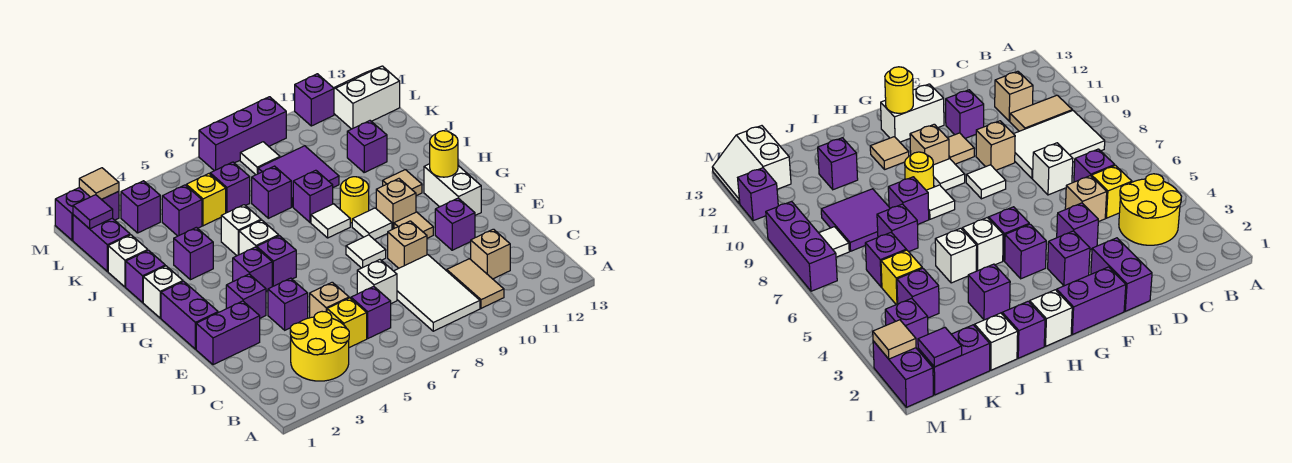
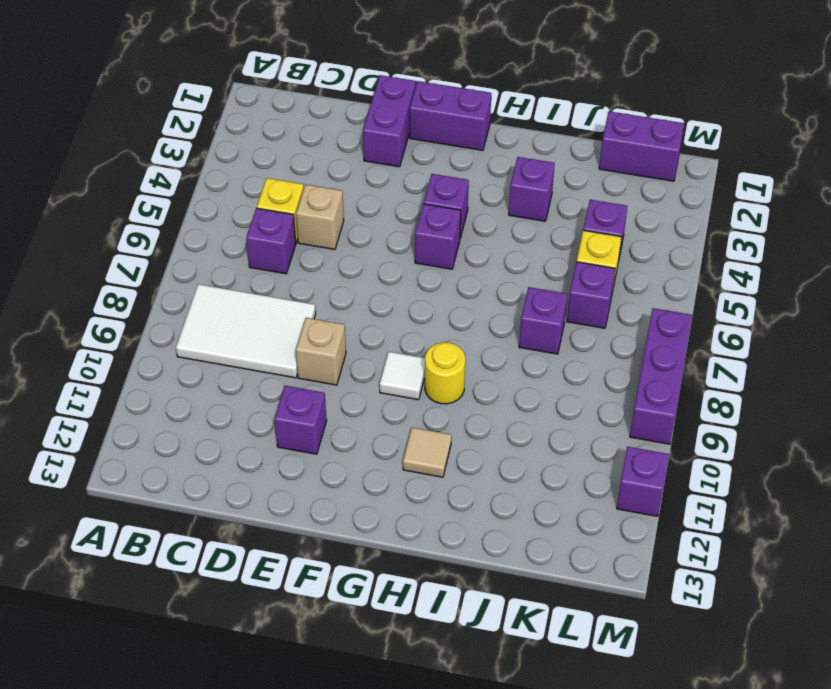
none -> yellow 2x2 round brick [290,312,349,381]
none -> tan 1x2 tile [447,259,504,308]
none -> tan 1x1 brick [471,229,510,279]
none -> white 1x1 brick [357,260,397,303]

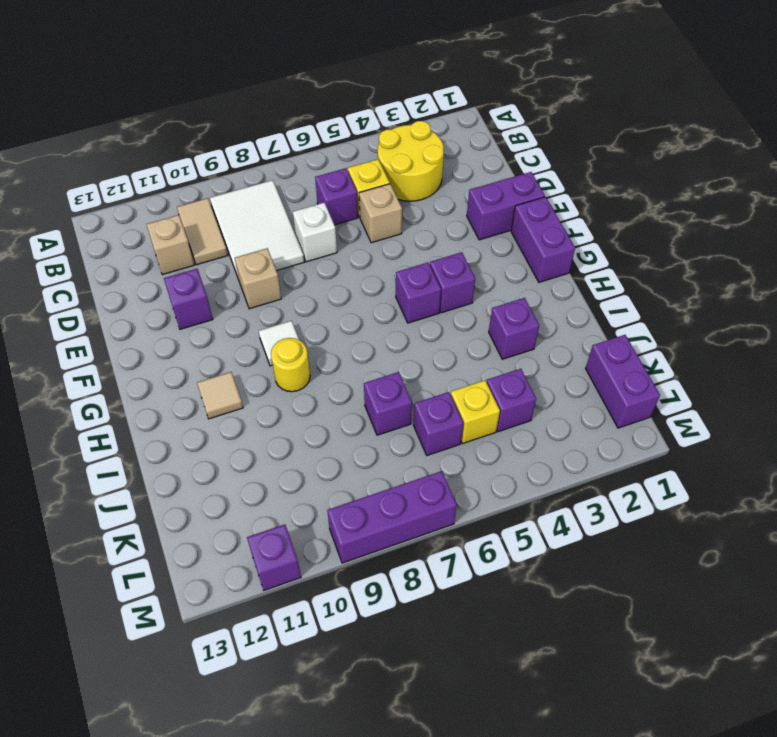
none -> purple 1x1 brick [268,278,308,330]
none -> purple 1x1 brick [226,274,266,318]
none -> white 1x1 tile [346,235,386,268]
none -> tan 1x1 tile [394,212,433,238]

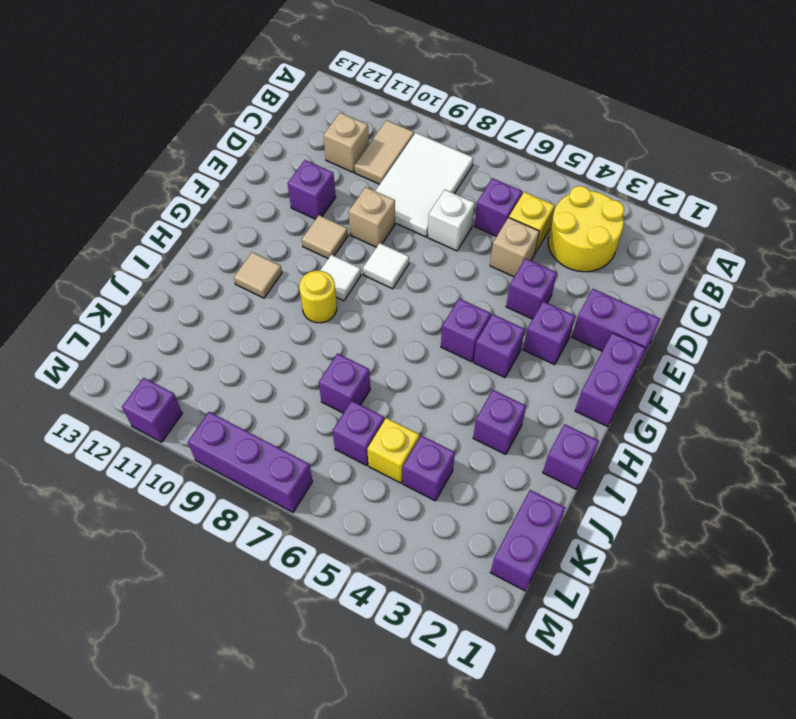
none -> white 1x2 brick [424,164,481,215]
none -> tan 1x1 brick [376,179,416,229]
none -> white 1x1 brick [143,266,183,318]
none -> white 1x1 brick [239,220,279,255]

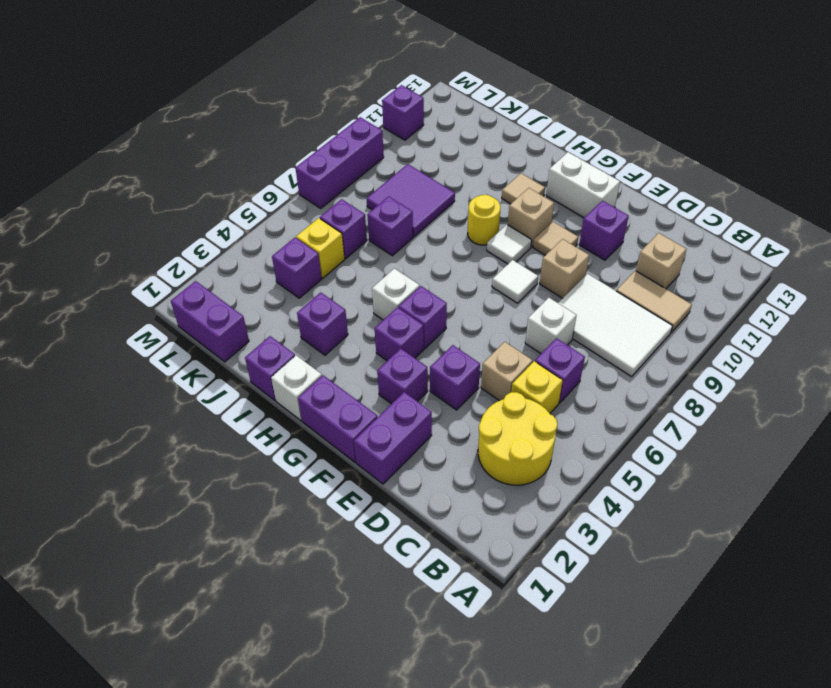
none -> white 1x1 tile [311,204,350,238]
none -> white 1x1 brick [221,205,261,256]
none -> purple 1x1 brick [293,170,333,222]
none -> white 1x1 brick [108,235,148,287]

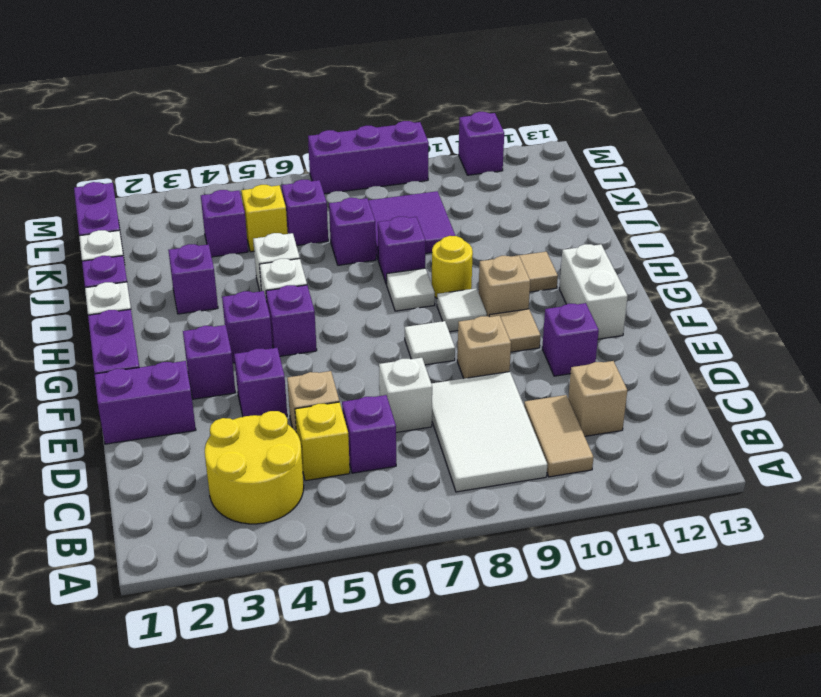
none -> purple 1x1 brick [347,121,387,172]
none -> purple 1x1 brick [121,181,160,233]
none -> white 1x1 tile [240,142,280,175]
none -> white 2x2 slope [334,66,400,129]

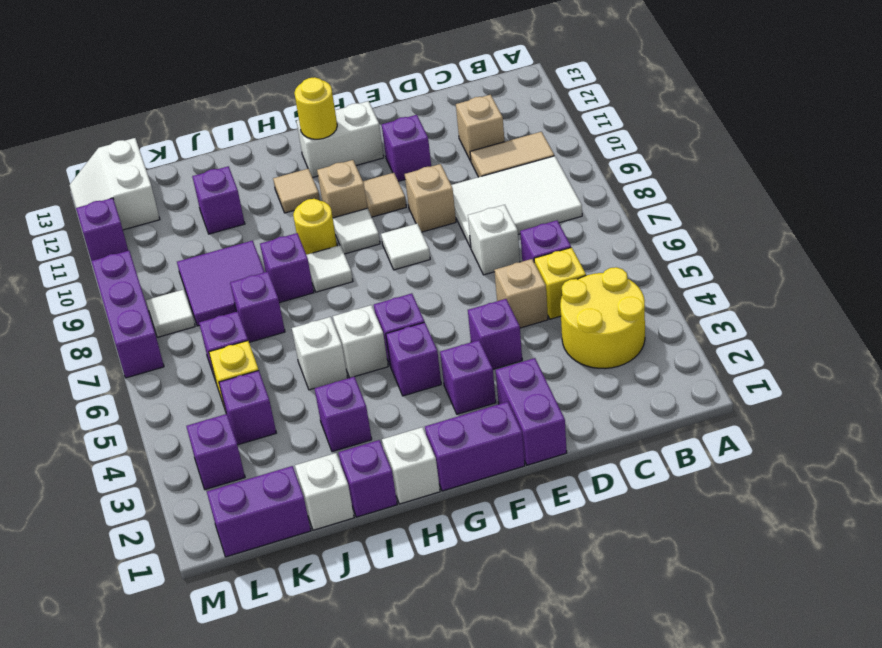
none -> purple 1x2 brick [55,187,119,240]
none -> purple 1x1 tile [73,195,113,229]
none -> tan 1x1 tile [79,168,119,199]

